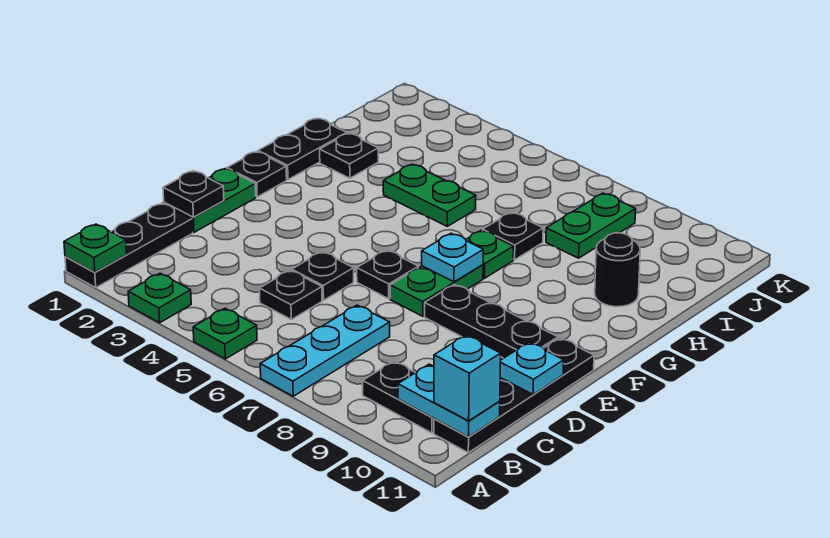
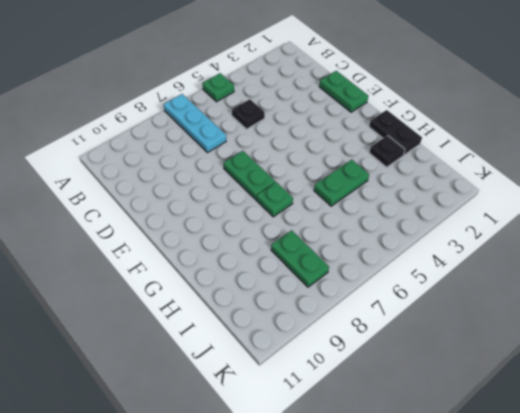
none -> black 1x3 plate [65,203,193,287]
none -> green 1x1 plate [128,273,191,323]
none -> black 1x2 plate [363,361,434,433]

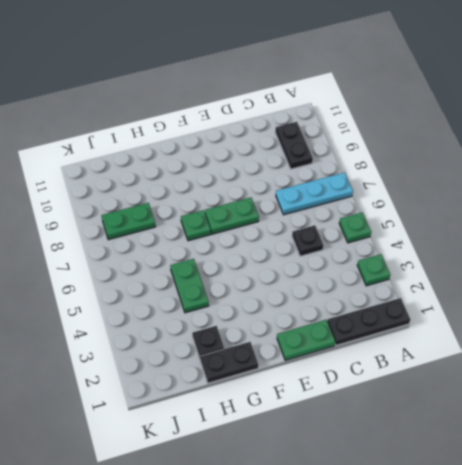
none -> black 1x4 plate [434,338,594,453]
none -> black 1x1 plate [292,252,354,300]
none -> black 1x1 plate [357,250,418,299]

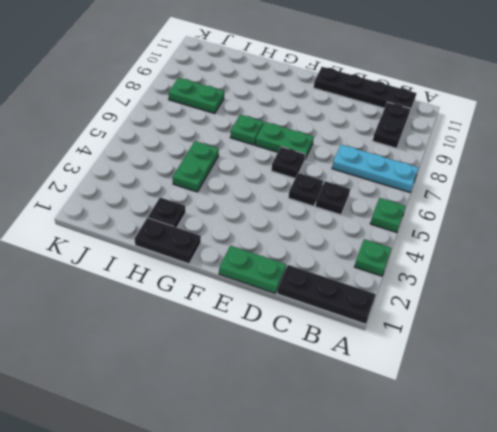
none -> black 1x3 plate [425,284,558,358]
none -> black 1x1 plate [227,152,287,197]
none -> black 1x1 plate [483,212,543,260]

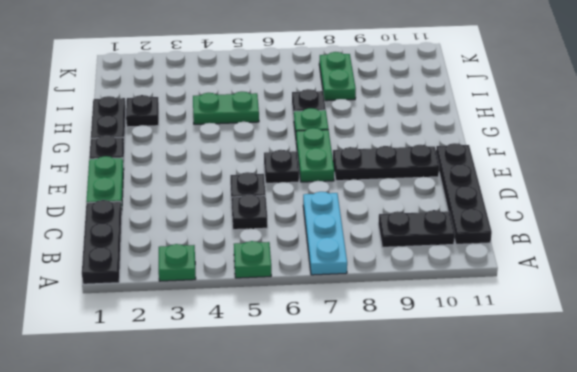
none -> black 1x1 round brick [595,233,640,307]
none -> green 1x1 plate [64,224,127,272]
none -> cyan 1x2 plate [398,364,500,437]

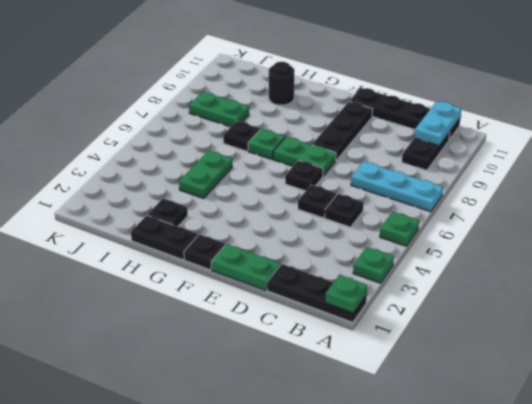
none -> black 1x1 plate [163,171,224,217]
none -> cyan 1x1 plate [500,342,564,395]
none -> cyan 1x1 plate [422,233,483,282]

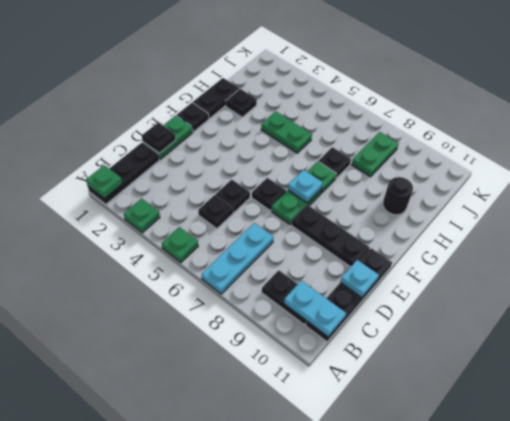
none -> cyan 1x1 brick [434,335,501,421]

